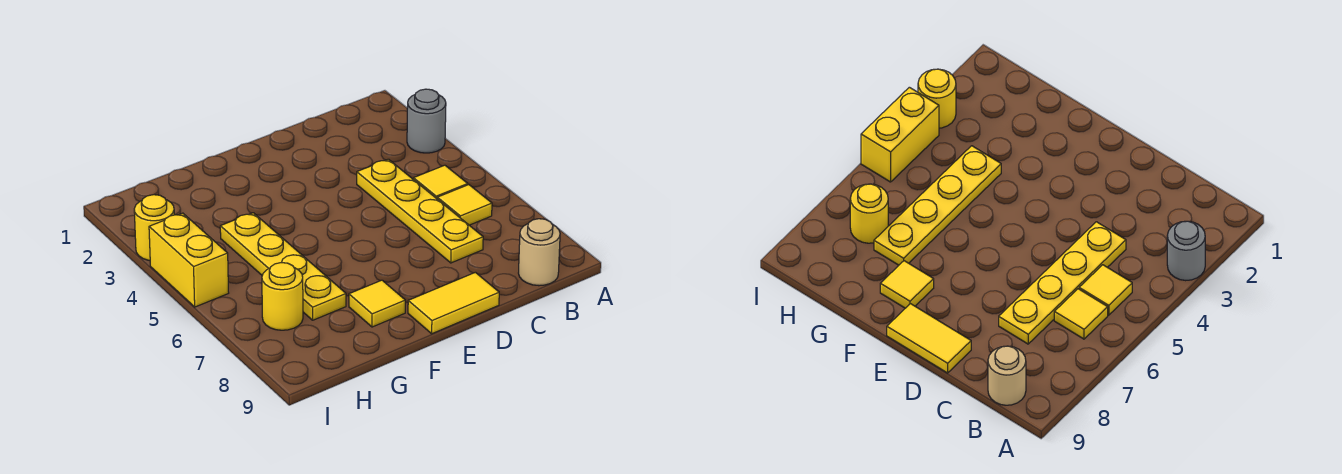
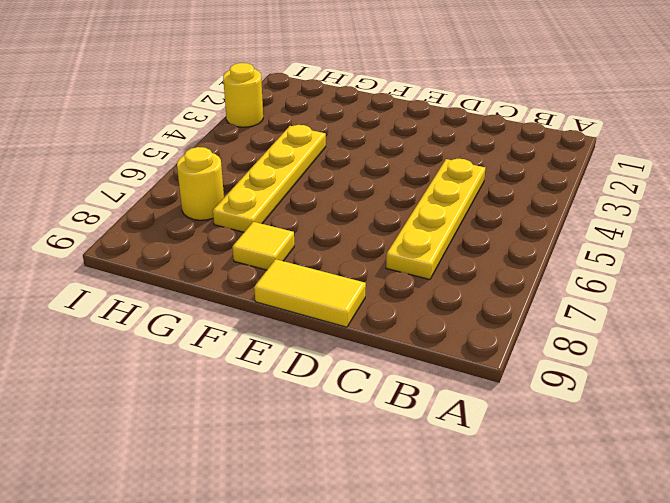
none -> grey 1x1 round brick [407,89,446,153]
none -> yellow 1x1 tile [413,165,468,199]

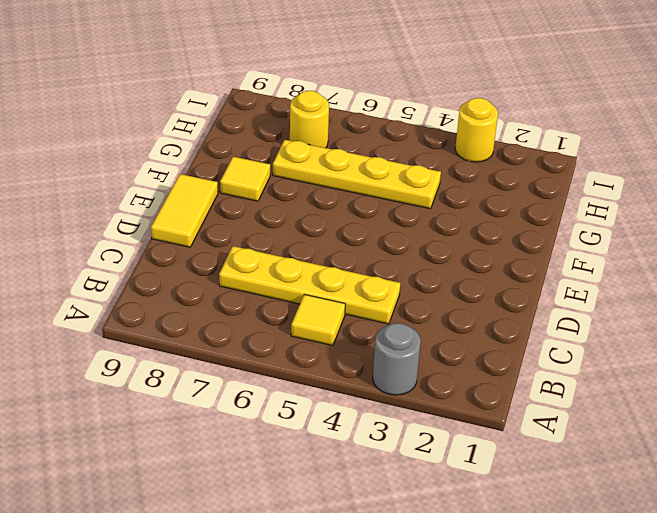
none -> yellow 1x1 tile [437,185,492,225]
none -> tan 1x1 round brick [519,219,560,286]

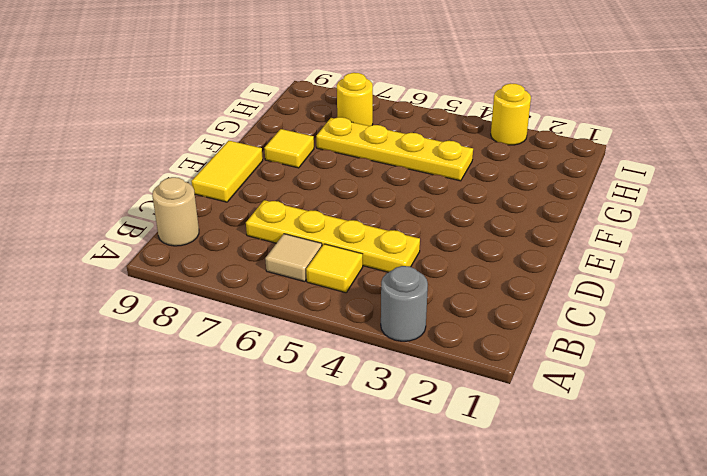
tan 1x1 tile [265,234,322,282] -> yellow 1x1 tile [437,185,492,225]
none -> yellow 1x2 brick [149,213,229,307]

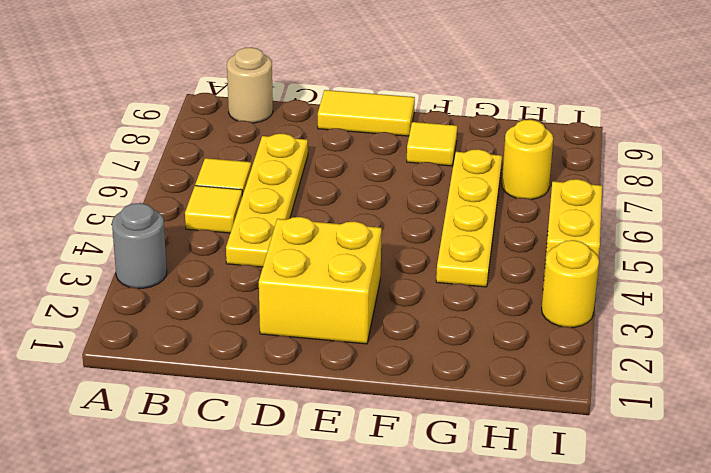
yellow 2x2 brick [259,217,382,344] -> none

